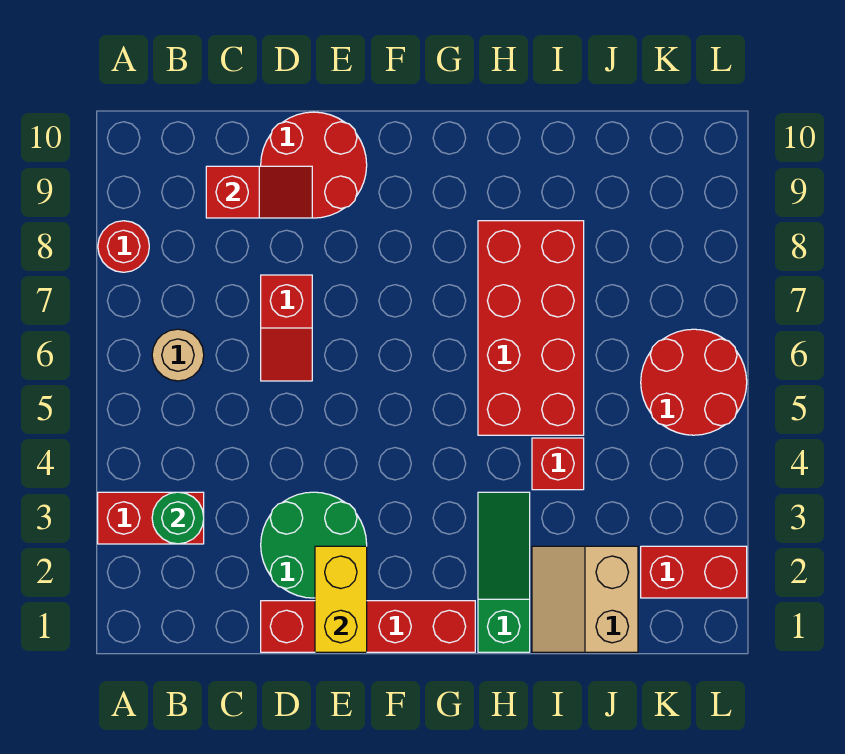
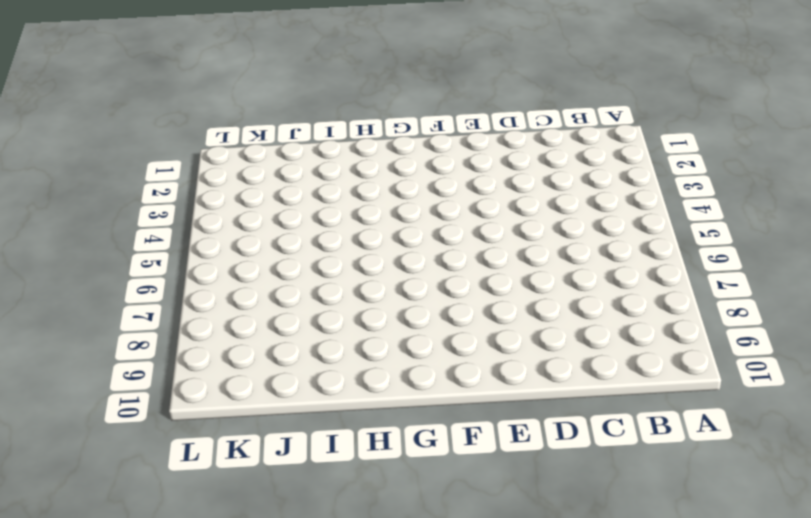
none -> red 1x2 brick [98,492,204,544]
none -> red 1x1 round brick [98,221,149,272]
none -> tan 1x1 round brick [152,329,204,381]

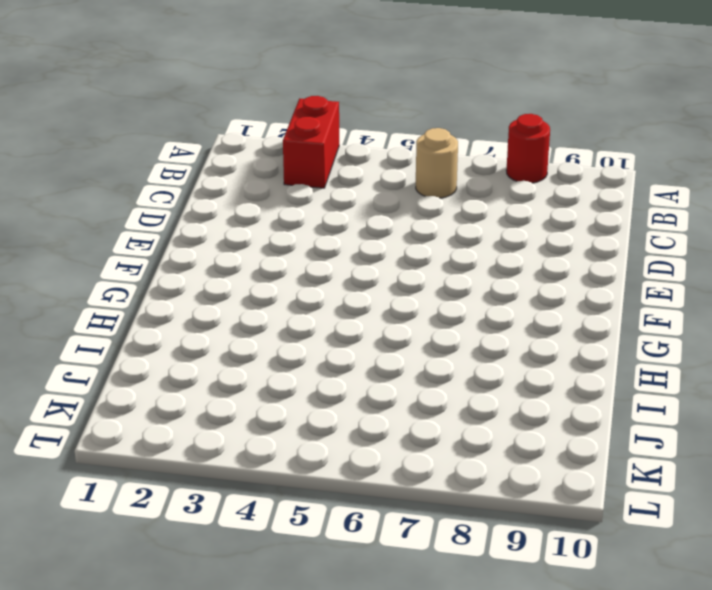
none -> red 1x4 brick [261,601,475,652]
none -> green 2x2 round brick [261,492,367,598]
none -> red 1x2 slope [261,275,312,381]

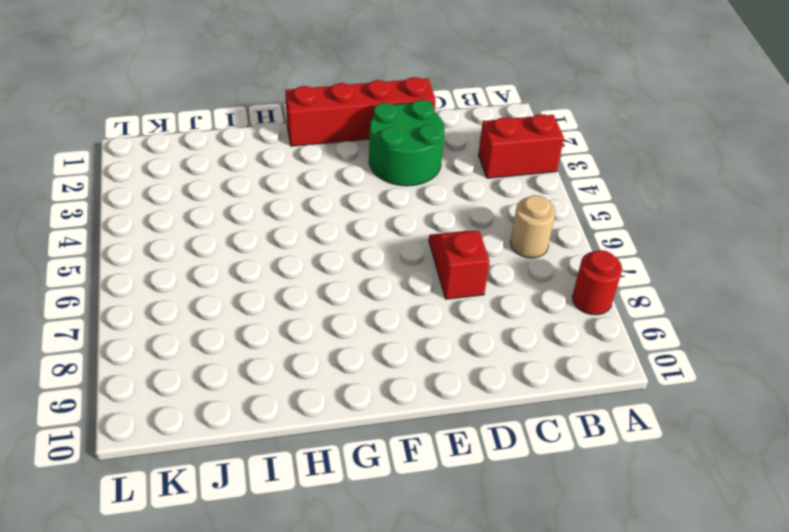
none -> red 2x2 round brick [261,112,367,218]
none -> green 1x3 slope [478,492,530,652]
none -> red 2x4 brick [478,221,584,435]

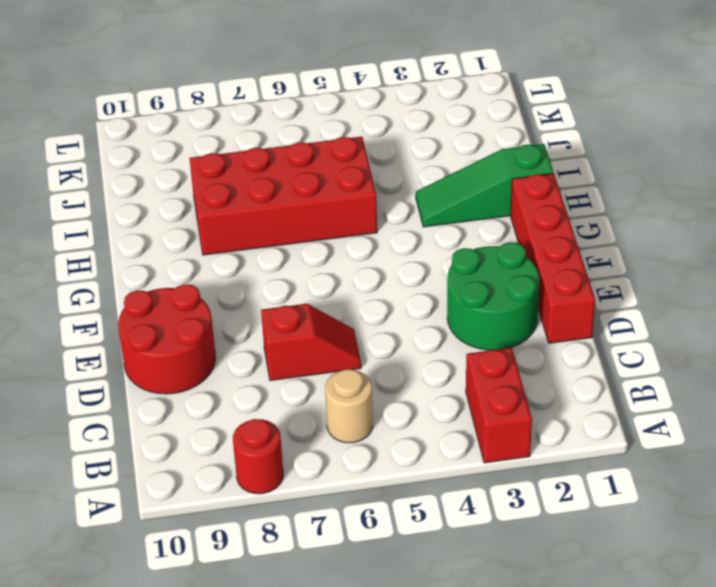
none -> tan 2x2 slope [532,546,638,652]
none -> red 1x1 brick [532,438,584,490]
none -> red 1x2 brick [641,546,747,598]

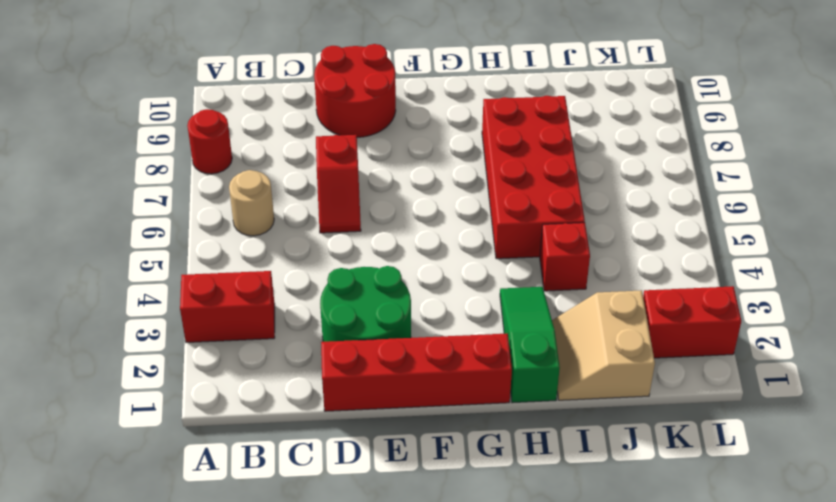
none -> red 2x2 round brick [641,329,747,435]
none -> green 1x1 round brick [152,492,204,544]
none -> red 1x2 slope [206,166,312,218]

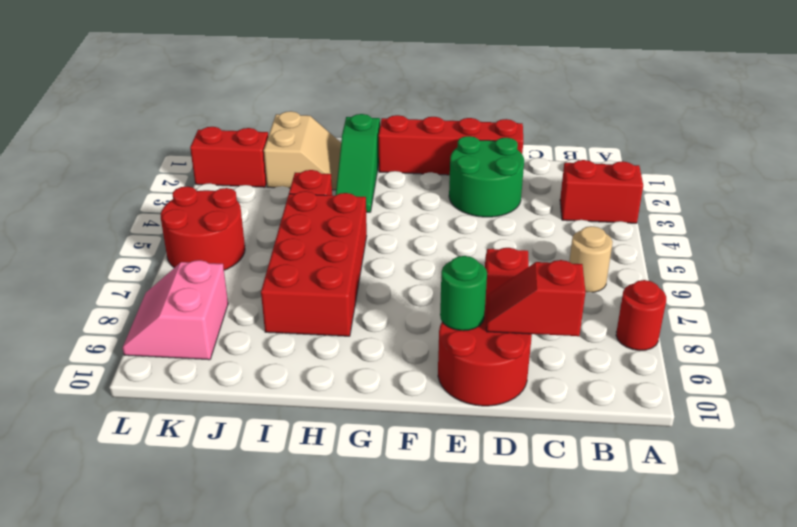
green 1x1 round brick [440,256,487,331] -> green 1x1 round brick moved to [152,492,204,544]
pink 2x2 slope [122,260,228,360] -> none
none -> yellow 1x2 brick [315,546,367,652]

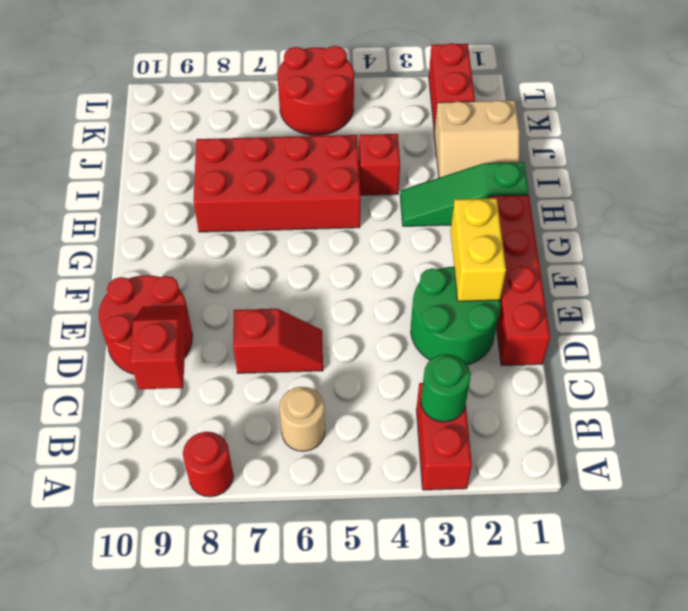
yellow 1x2 brick [451,198,506,301] -> yellow 1x2 brick turned to [315,546,367,652]

